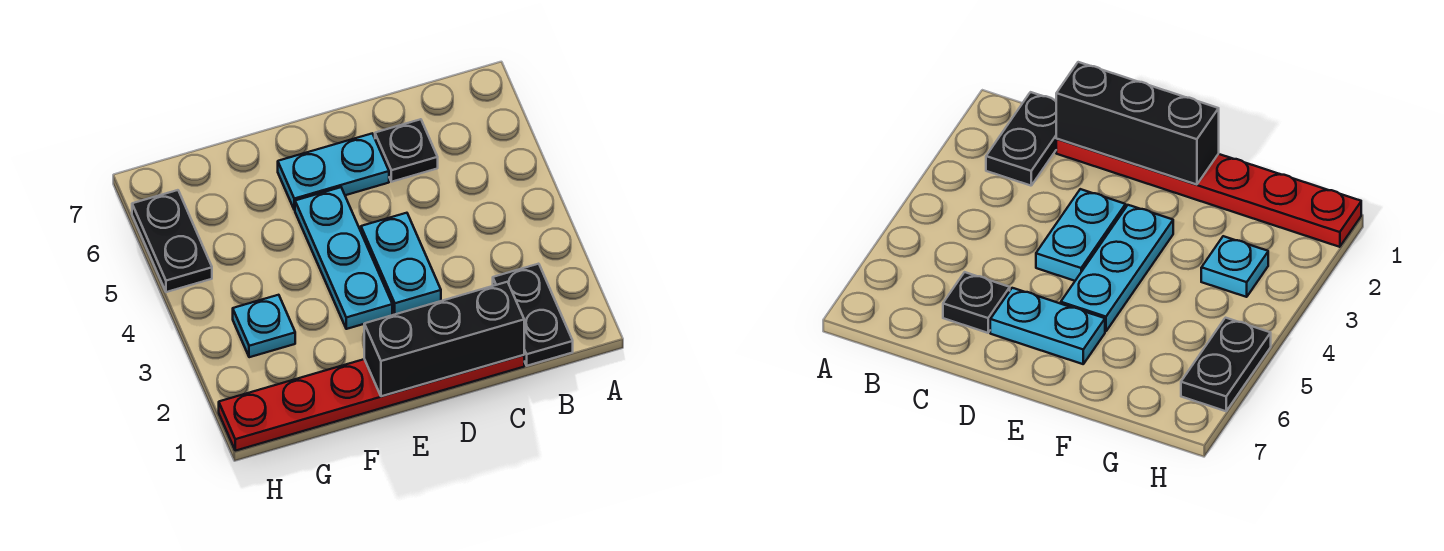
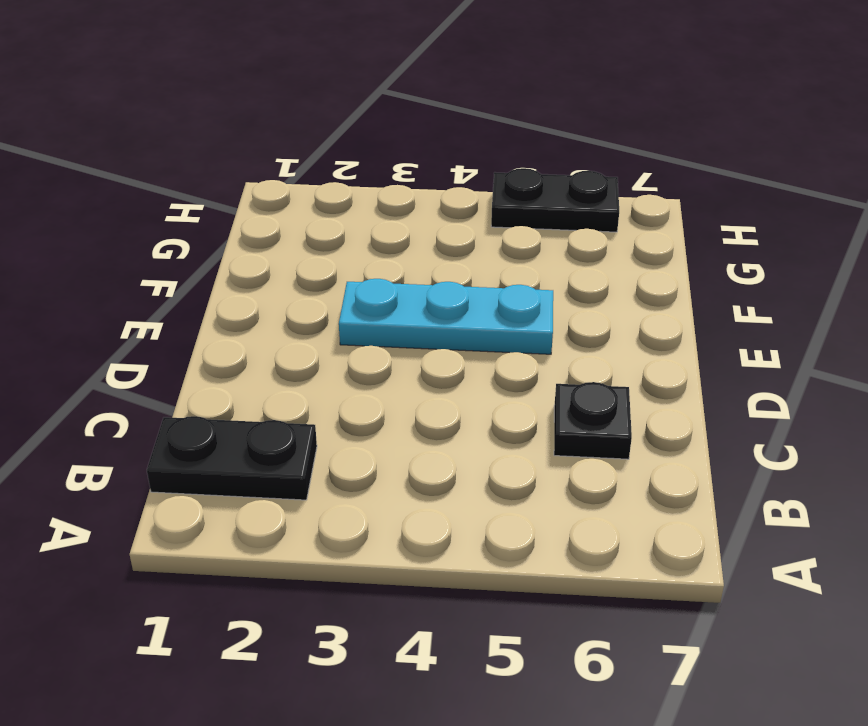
none -> red 1x6 plate [219,355,524,451]
none -> cyan 1x2 plate [361,213,441,314]

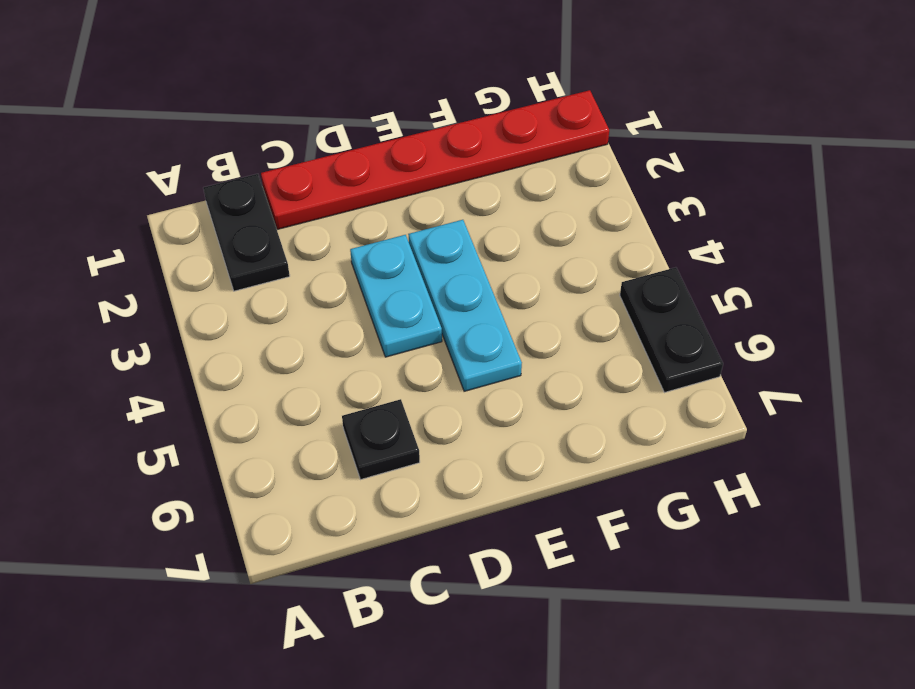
none -> cyan 1x2 plate [278,134,389,210]
none -> cyan 1x1 plate [233,295,295,357]

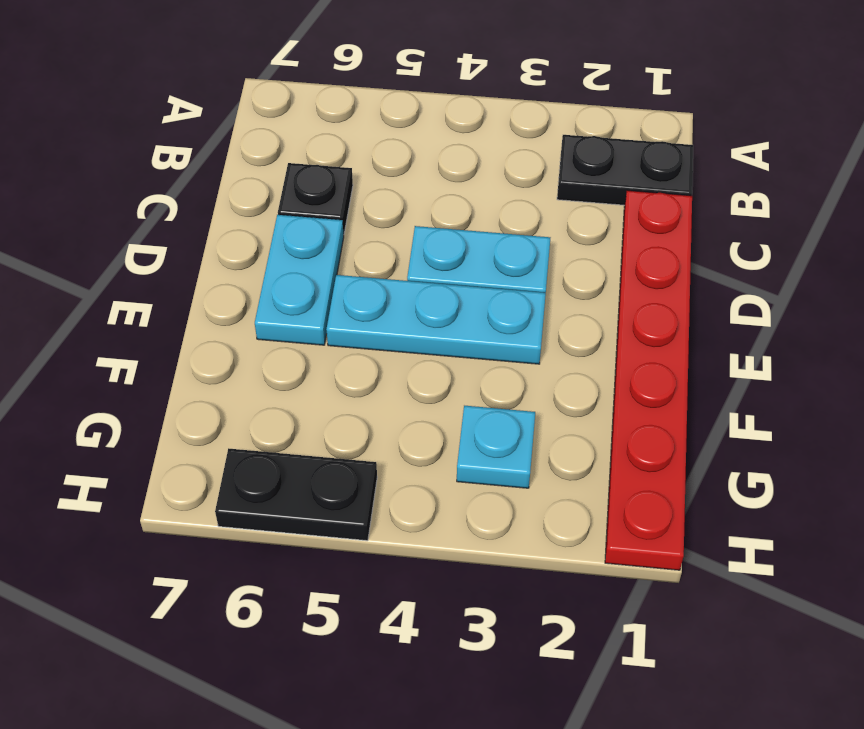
none -> black 1x3 brick [364,282,524,396]

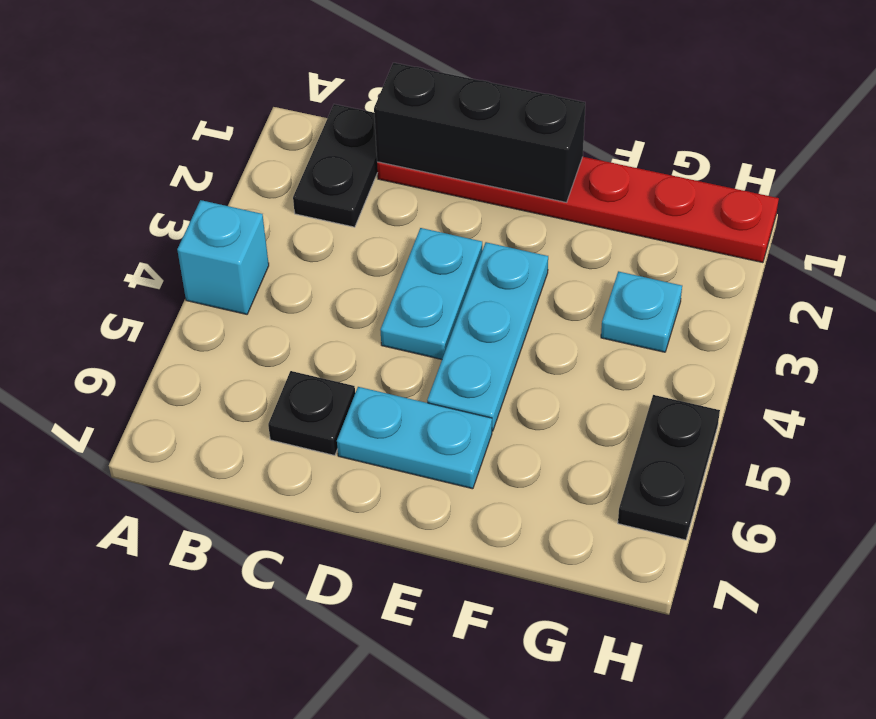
cyan 1x1 brick [177,200,269,314] -> none

